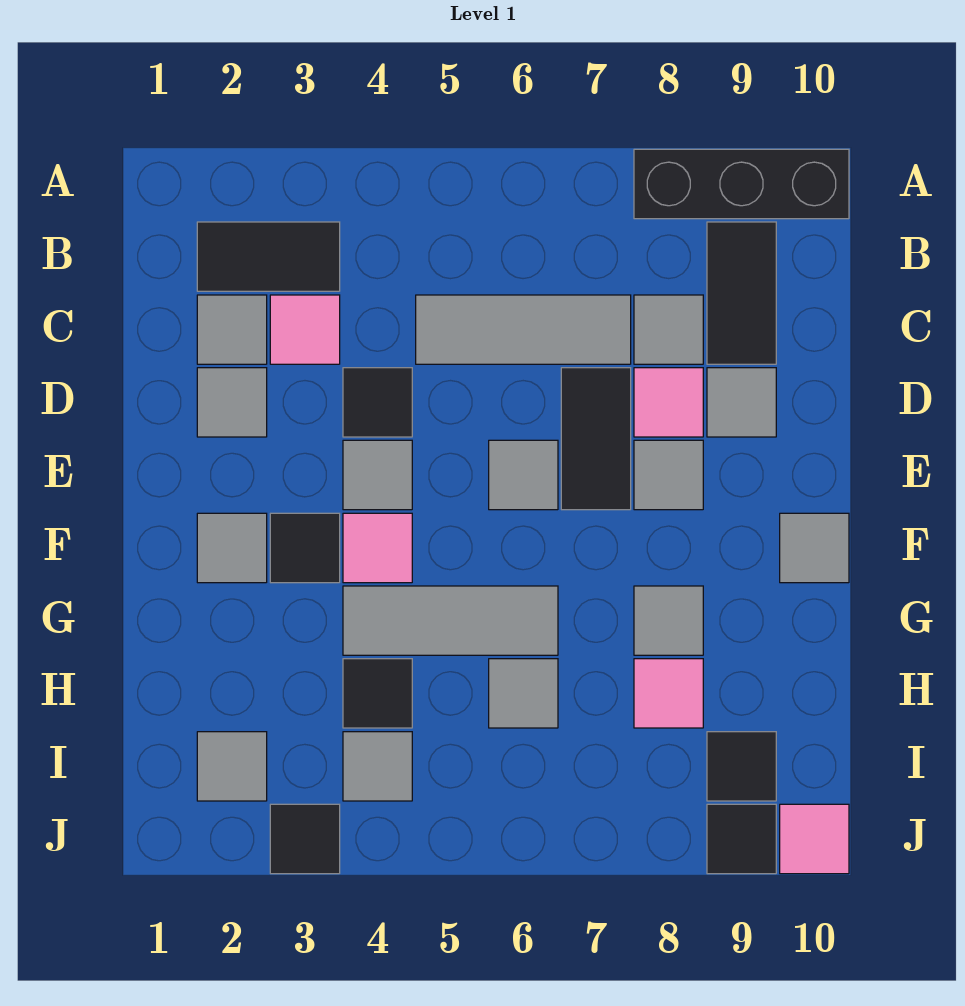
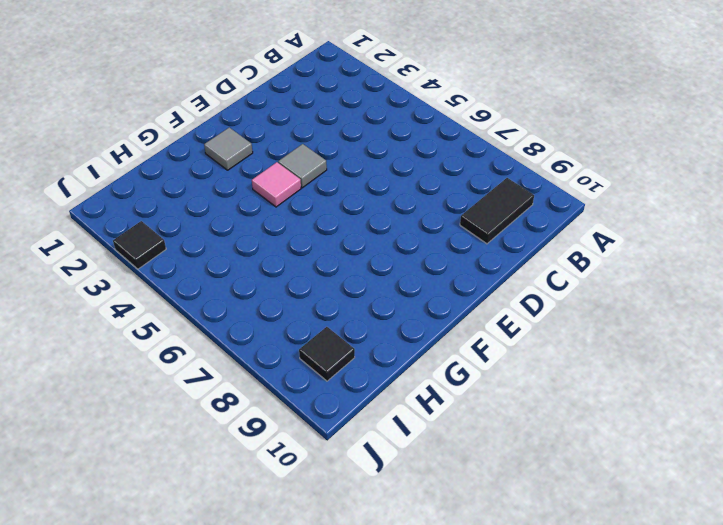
none -> black 1x3 brick [634,149,849,219]
none -> black 1x2 tile [197,222,340,291]
none -> grey 1x1 tile [197,295,267,364]
none -> pink 1x1 tile [270,295,340,364]

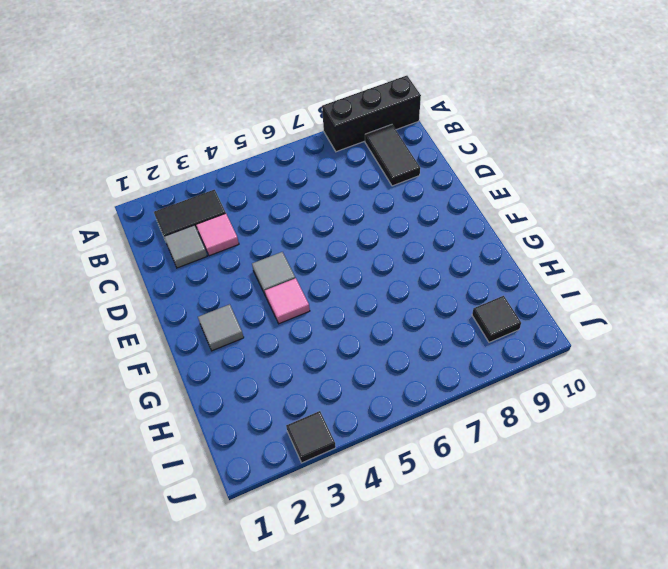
none -> grey 1x3 tile [416,295,631,364]
none -> grey 1x1 tile [634,295,703,364]
none -> grey 1x1 tile [197,368,267,437]
none -> black 1x1 tile [343,368,412,437]

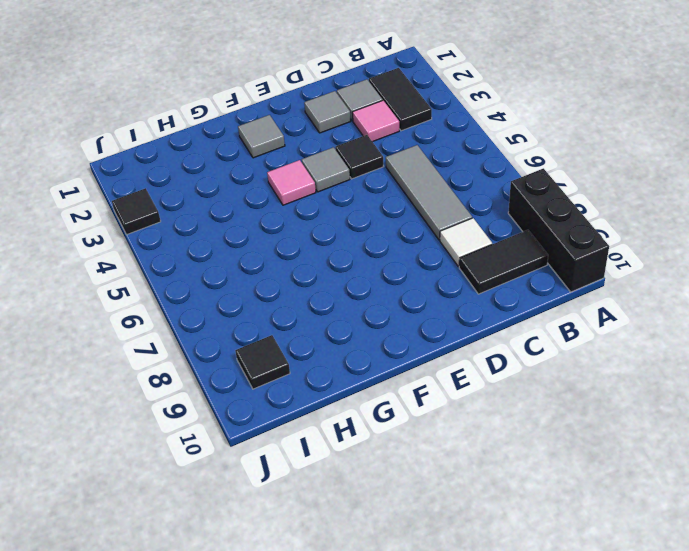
white 1x1 tile [440,218,492,267] -> grey 1x1 tile [634,295,703,364]
none -> black 1x2 tile [561,368,631,510]
none -> pink 1x1 tile [634,368,703,437]
none -> grey 1x1 tile [707,368,776,437]
none -> grey 1x1 tile [489,440,558,510]

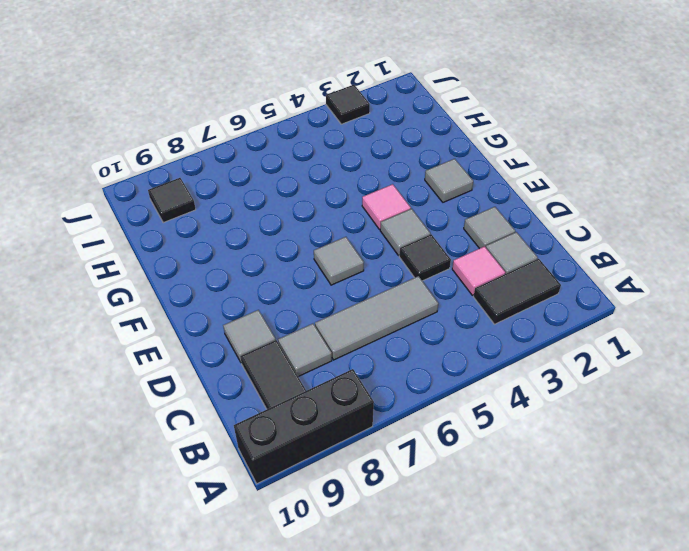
none -> black 1x2 tile [561,368,631,510]
none -> pink 1x1 tile [634,368,703,437]
none -> grey 1x1 tile [634,440,703,510]
none -> black 1x1 tile [270,513,340,583]

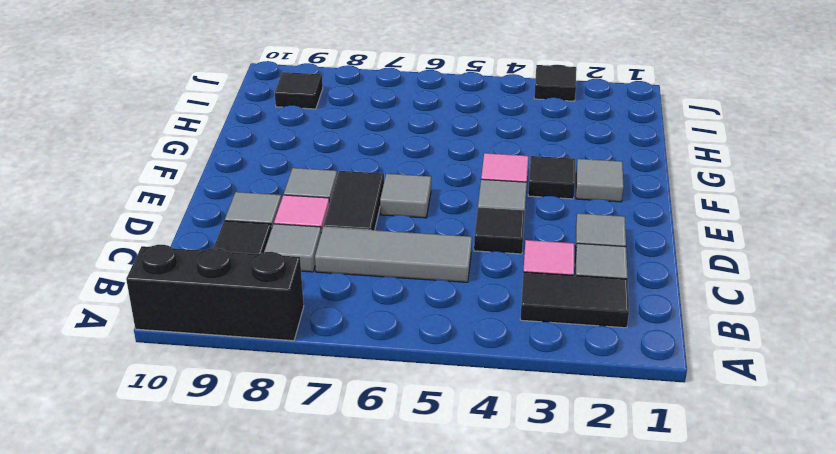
none -> grey 1x1 tile [780,513,849,583]
none -> grey 1x3 tile [343,586,558,655]
none -> grey 1x1 tile [634,586,703,655]
none -> black 1x1 tile [343,659,412,728]

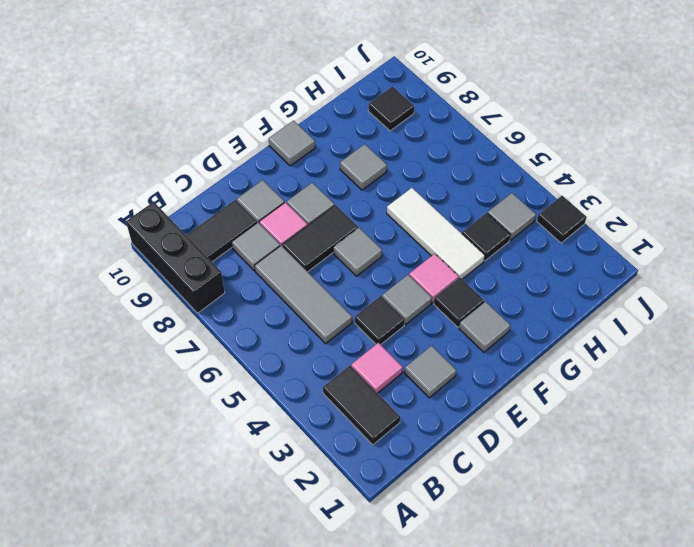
white 1x3 tile [387,188,485,279] -> grey 1x3 tile [343,586,558,655]
none -> grey 1x1 tile [197,295,267,364]
none -> grey 1x1 tile [489,659,558,728]
none -> pink 1x1 tile [634,659,703,728]
none -> grey 1x1 tile [197,732,267,801]

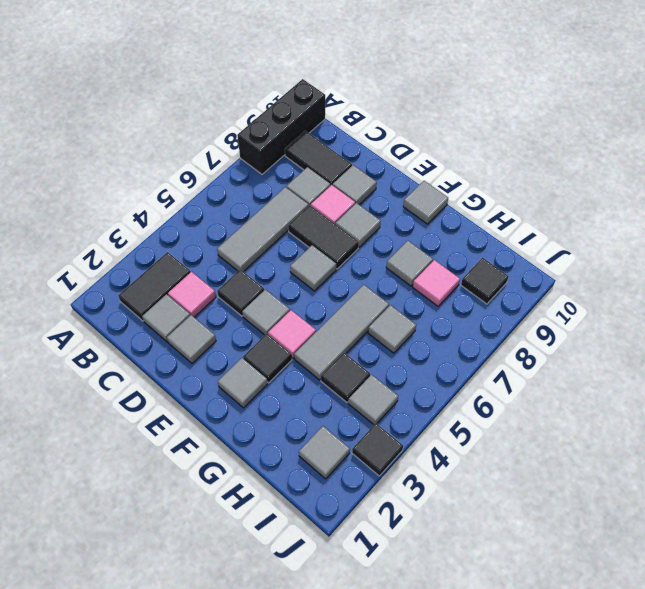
none -> black 1x1 tile [707,804,776,874]
none -> pink 1x1 tile [780,804,849,874]

